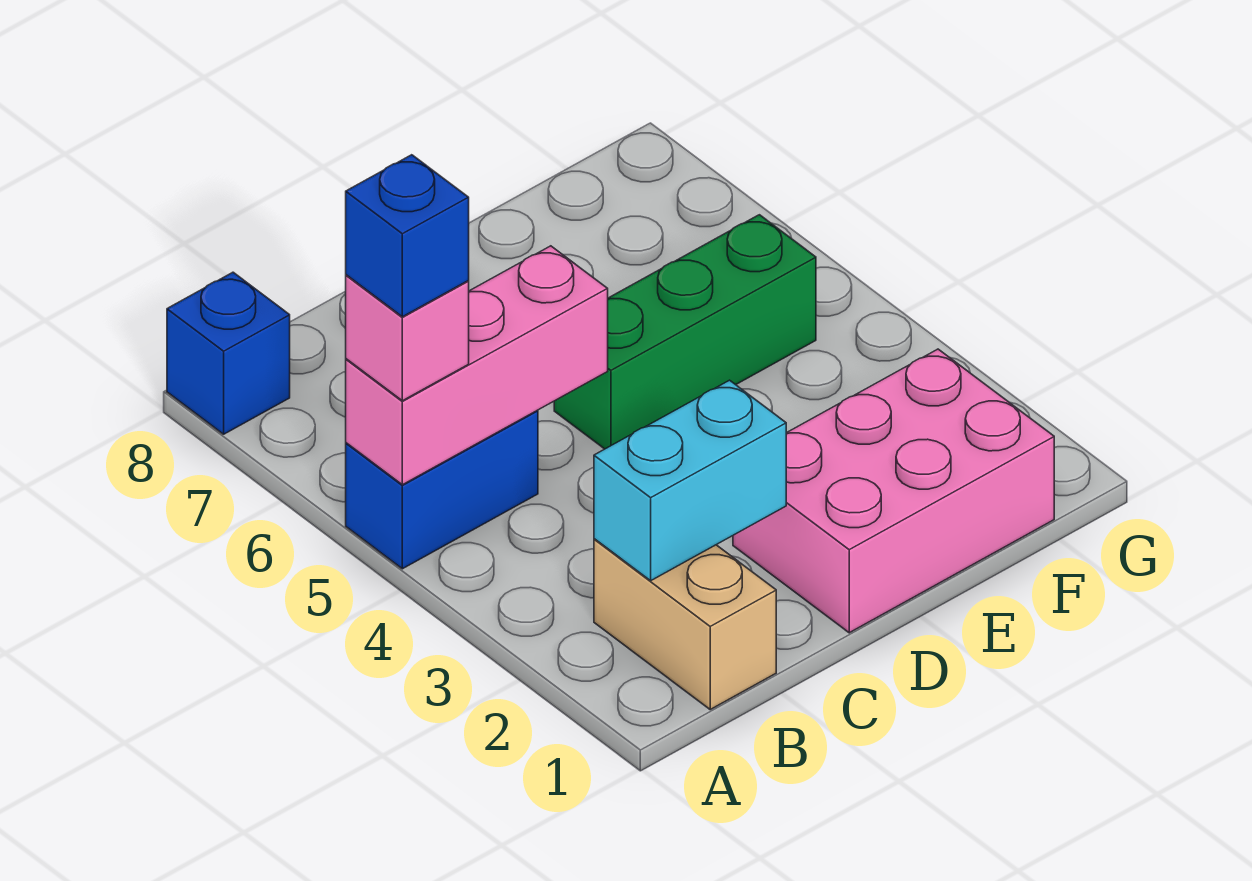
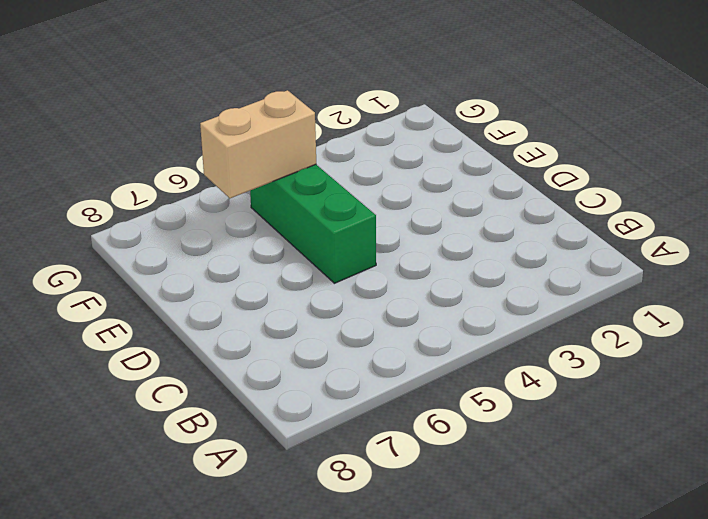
tan 1x2 brick [200,90,316,198] -> tan 1x2 brick moved to [594,539,776,709]
none -> blue 1x2 brick [346,410,538,569]
none -> blue 1x1 brick [167,272,290,434]

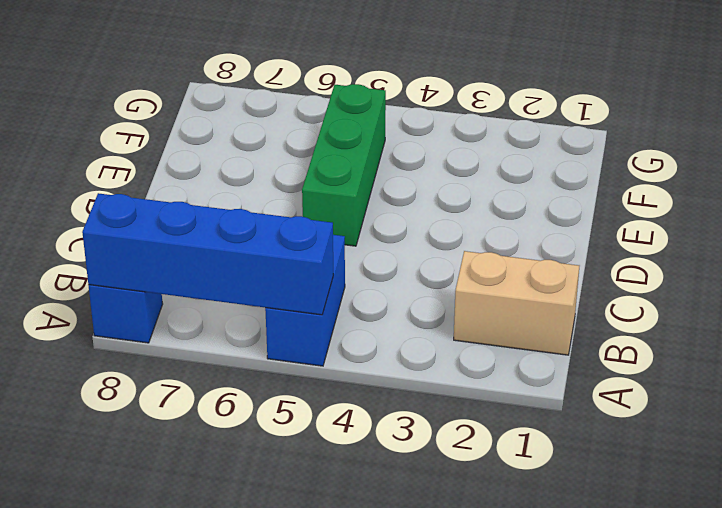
blue 1x4 brick [82,193,333,315] -> pink 1x3 brick [346,246,608,485]
none -> pink 2x3 brick [733,349,1054,633]
none -> cyan 1x2 brick [594,380,786,581]

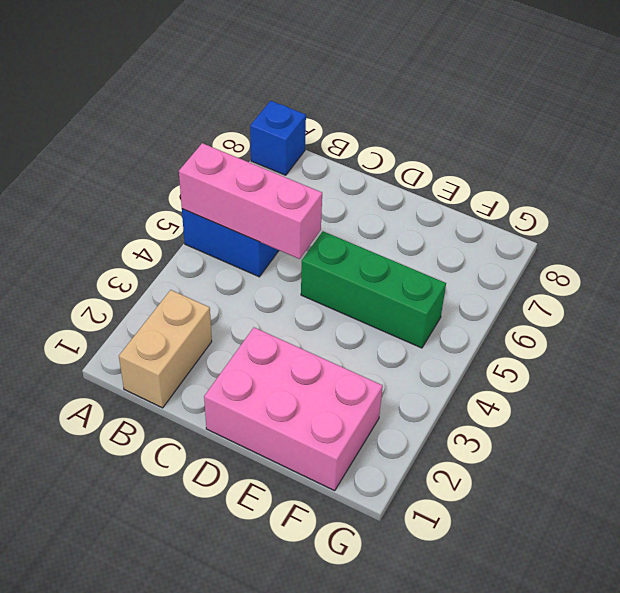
none -> cyan 1x2 brick [594,380,786,581]
none -> pink 1x1 brick [346,275,469,401]

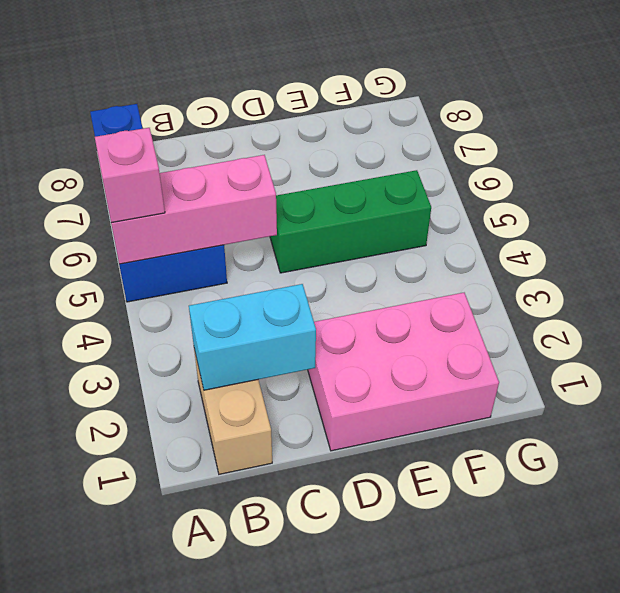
none -> blue 1x1 brick [346,155,469,317]

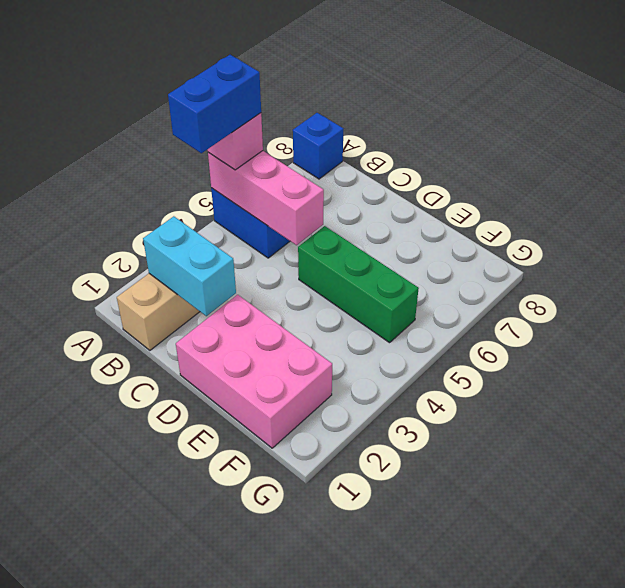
blue 1x2 brick [168,55,261,153] -> blue 1x1 brick [346,155,469,317]

